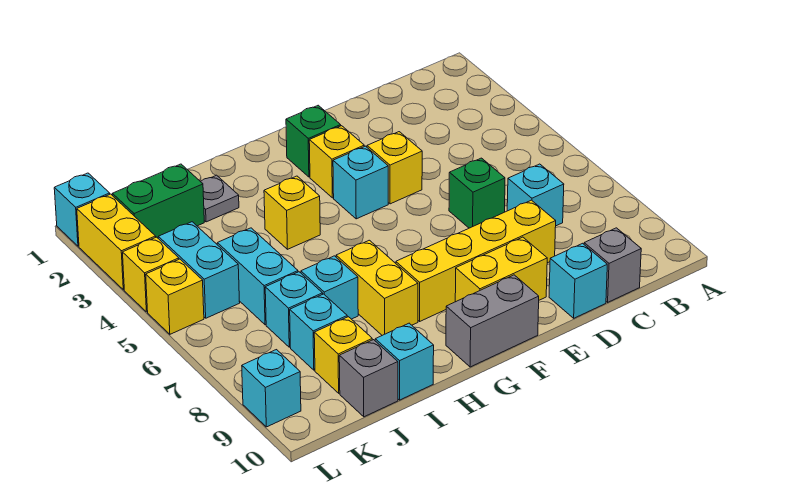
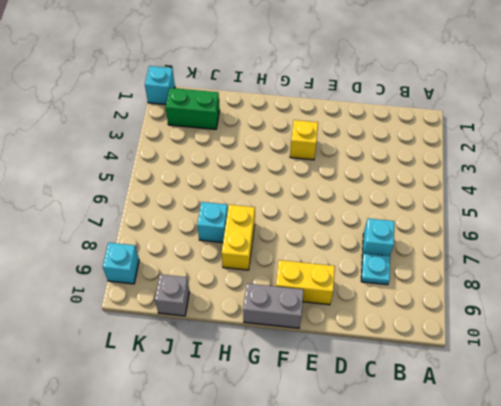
cyan 1x1 plate [361,253,390,285] -> none
none -> grey 1x1 brick [584,228,641,302]
none -> green 1x1 brick [449,158,505,228]
none -> yellow 1x4 brick [396,200,556,321]

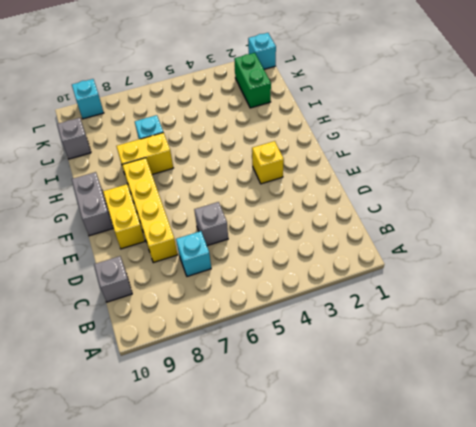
grey 1x1 brick [194,202,228,246] -> green 1x1 brick [449,158,505,228]
none -> cyan 1x1 brick [549,243,607,318]
none -> yellow 1x1 brick [367,132,422,204]
none -> green 1x1 brick [286,105,341,177]

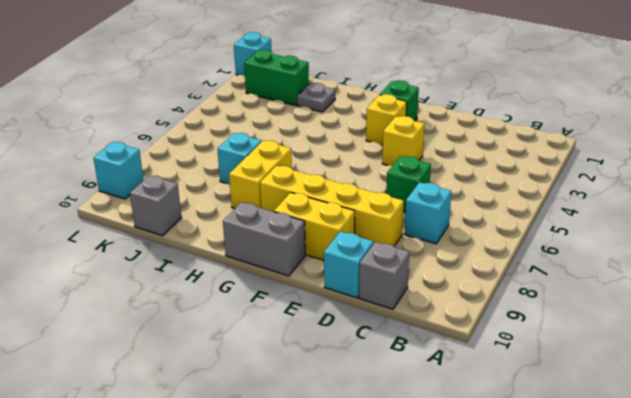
none -> cyan 1x1 brick [333,146,388,219]
none -> yellow 1x1 brick [264,176,320,249]
none -> cyan 1x1 brick [375,323,434,400]

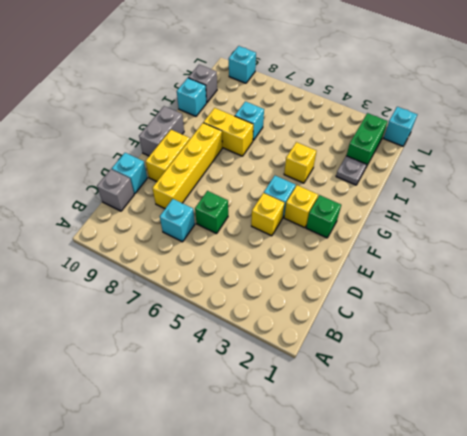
none -> cyan 1x2 brick [217,228,298,325]
none -> cyan 1x1 brick [265,272,323,347]
none -> cyan 1x1 brick [290,294,347,370]

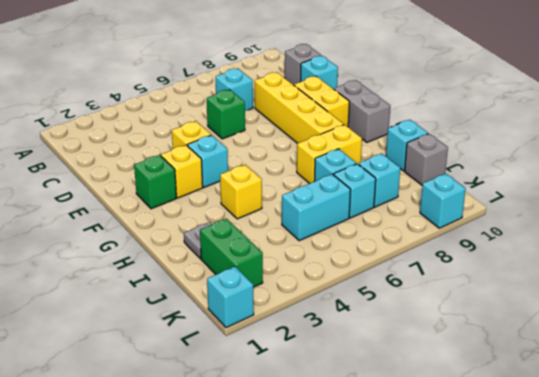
none -> yellow 1x1 brick [314,317,372,393]
none -> cyan 1x2 brick [158,222,240,318]
none -> yellow 1x2 brick [77,194,156,290]

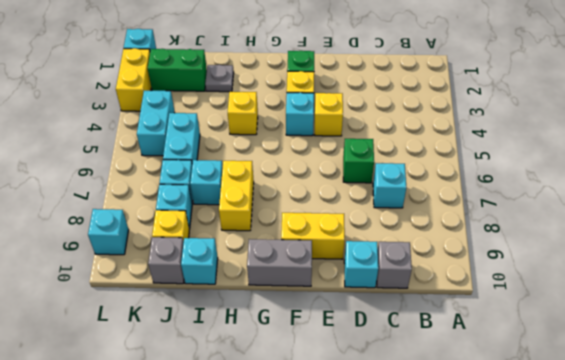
none -> yellow 1x4 brick [396,200,556,321]
none -> yellow 1x1 brick [123,237,179,312]
none -> yellow 1x1 brick [146,259,204,334]

